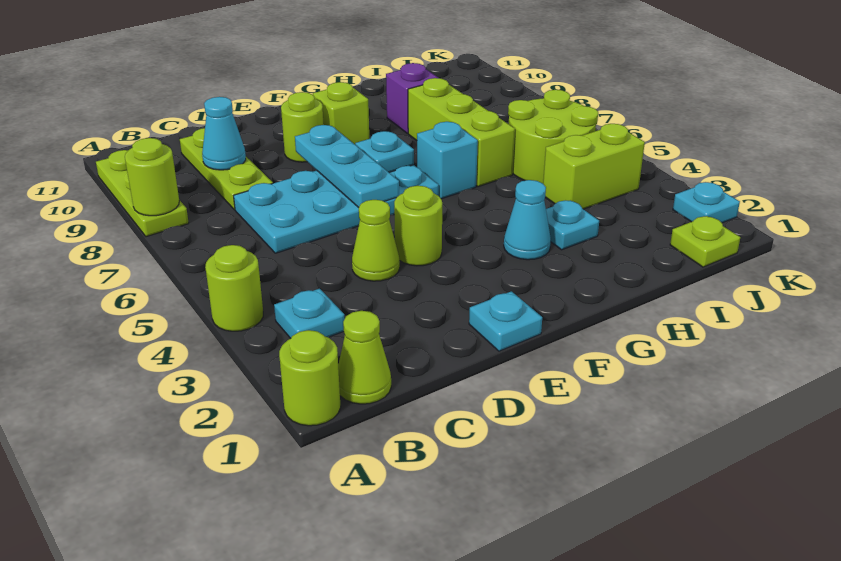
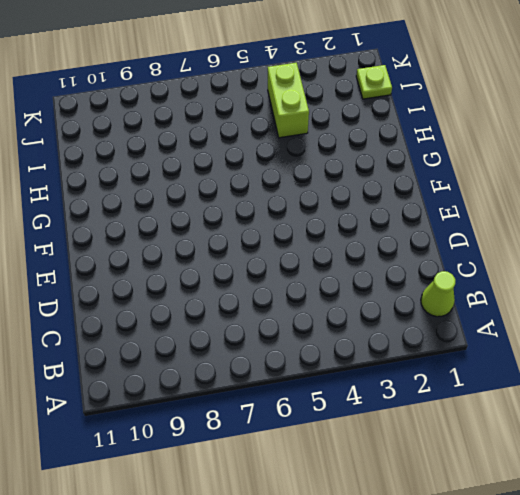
none -> lime 1x1 round brick [279,330,341,426]
none -> lime 1x1 round brick [205,245,263,331]
none -> lime 1x3 plate [96,150,189,237]

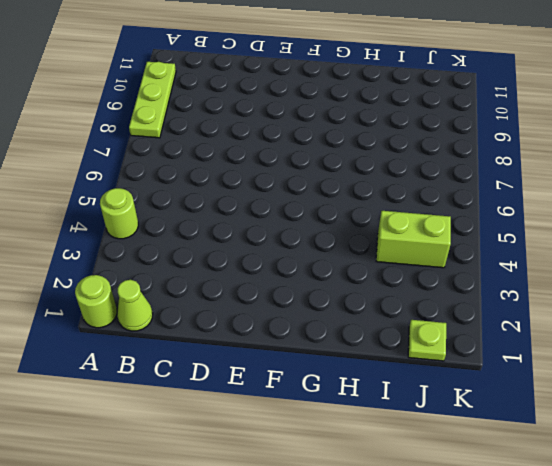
none -> cyan 1x1 plate [274,289,345,338]
none -> cyan 2x4 plate [234,165,439,253]
none -> lime 1x3 plate [180,128,273,210]

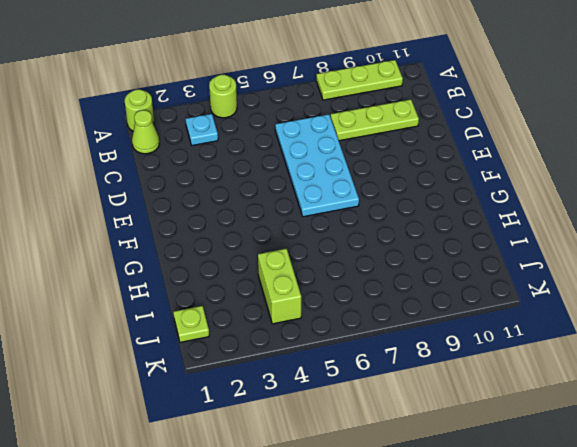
none -> lime 1x1 cone [352,200,400,281]
none -> cyan 1x1 plate [469,291,542,351]
none -> lime 1x1 round brick [394,186,442,266]

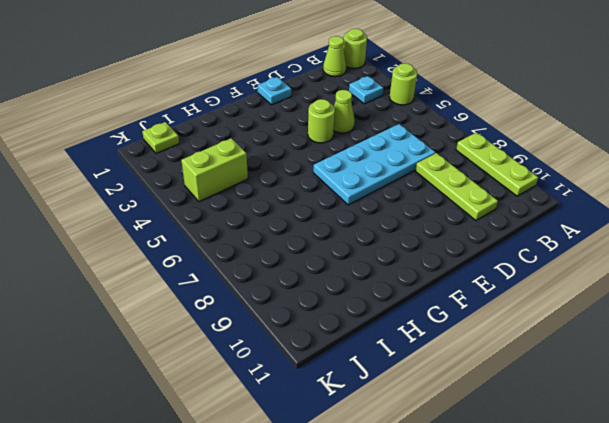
none -> lime 1x1 round brick [281,92,324,162]
none -> lime 1x1 brick [313,82,369,144]
none -> cyan 1x1 cone [504,180,551,260]

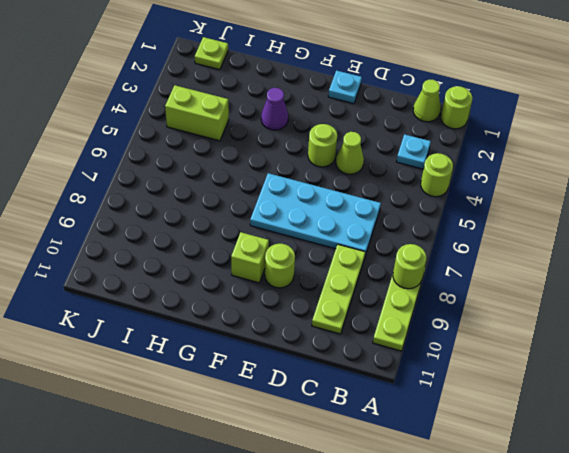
purple 1x1 cone [261,88,288,130] -> cyan 1x1 cone [504,180,551,260]
none -> cyan 1x1 brick [417,122,478,199]
none -> cyan 1x1 plate [546,200,599,250]
none -> lime 1x3 brick [408,78,515,187]

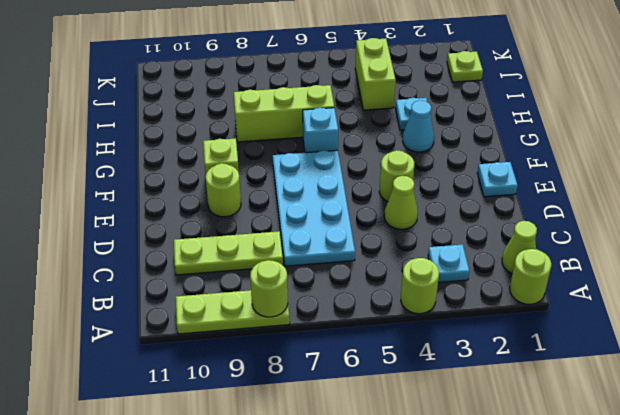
none -> purple 1x1 brick [386,63,438,133]
none -> lime 2x2 round brick [508,90,598,183]
none -> cyan 1x1 plate [673,182,740,223]

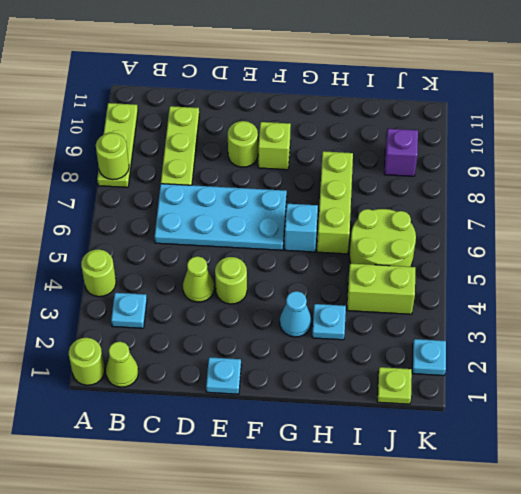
purple 1x1 brick [384,129,418,176] -> purple 1x1 brick moved to [386,63,438,133]
none -> cyan 1x1 cone [202,97,246,170]
none -> cyan 1x3 plate [295,125,399,208]
none -> cyan 1x1 plate [355,131,414,172]

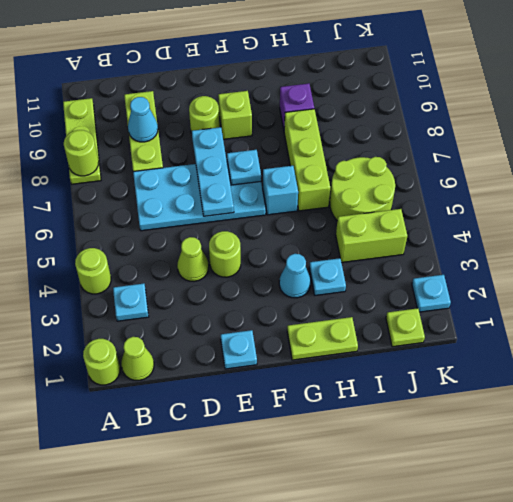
lime 1x2 plate [287,317,358,360] -> none

